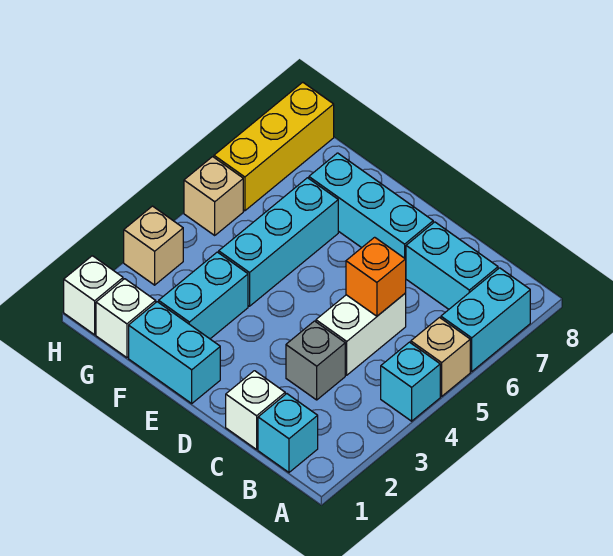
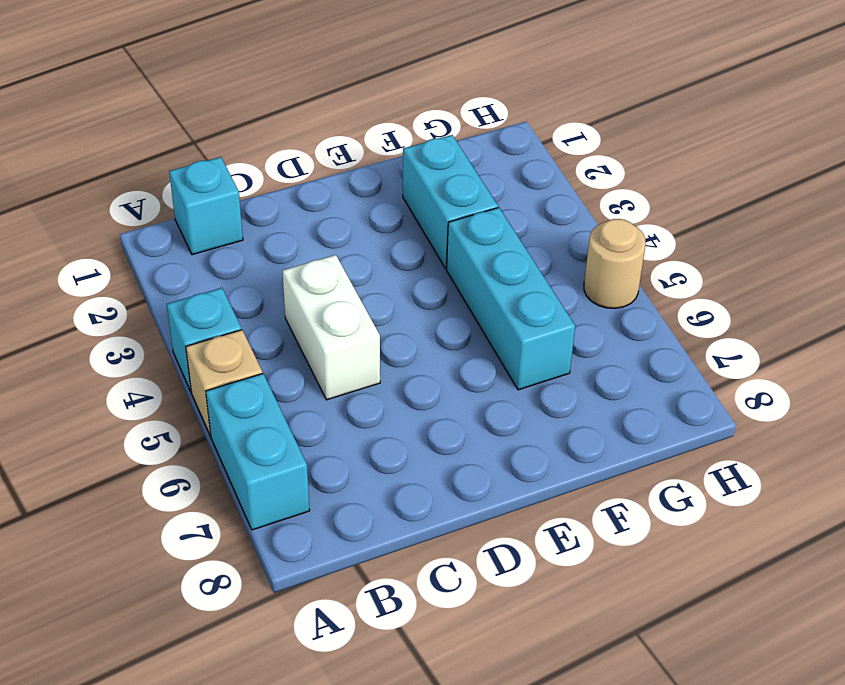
tan 1x1 round brick [584,219,646,308] -> tan 1x1 brick [184,157,243,235]
none -> cyan 1x2 brick [406,222,498,309]
none -> white 1x1 brick [226,371,285,449]
none -> grey 1x1 brick [286,321,345,400]

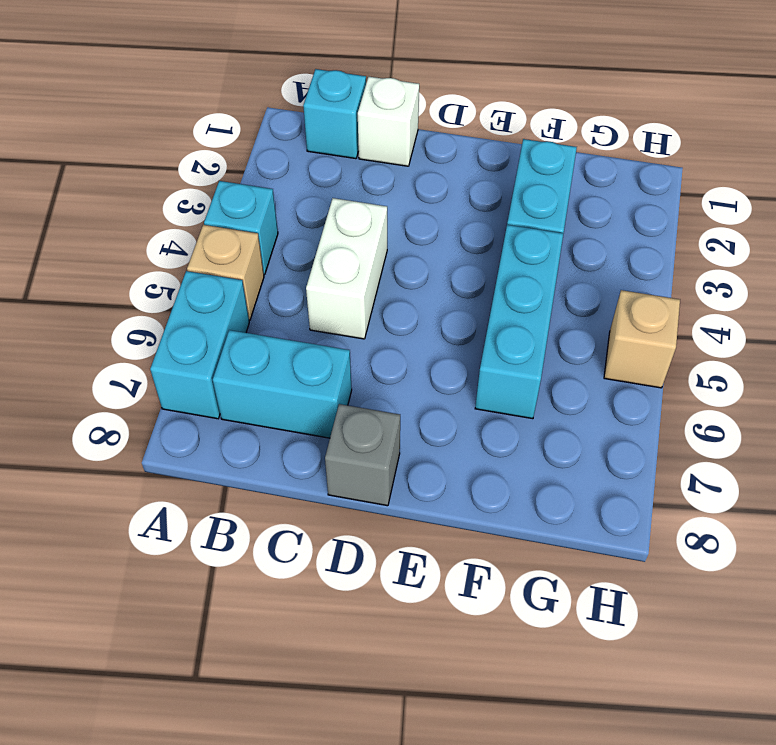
grey 1x1 brick [325,404,400,506] -> grey 1x1 brick moved to [286,321,345,400]
none -> cyan 1x3 brick [309,153,433,259]
none -> cyan 1x2 brick [129,302,220,403]
none -> white 1x1 brick [96,279,156,358]

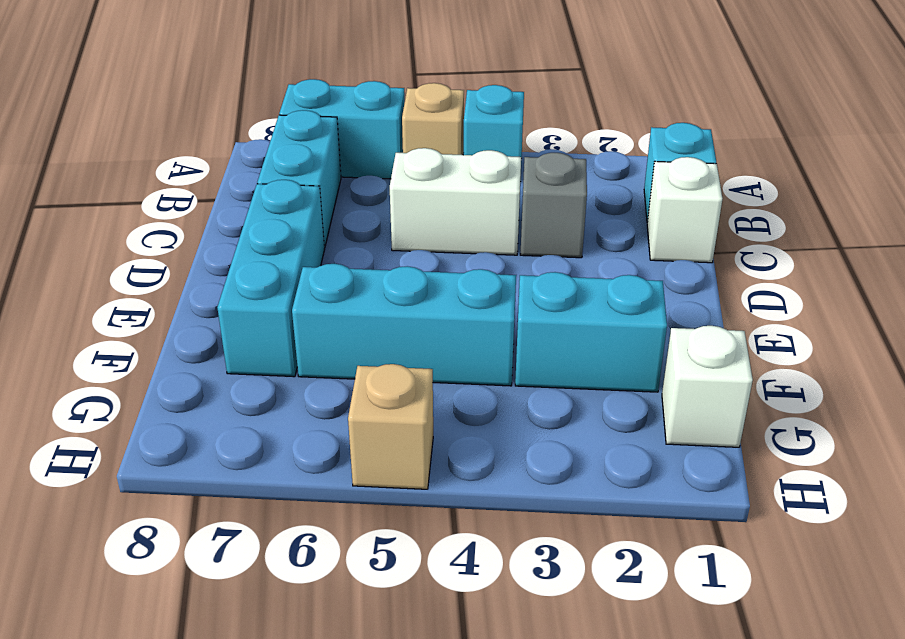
none -> cyan 1x2 brick [129,302,220,403]
none -> white 1x1 brick [64,256,123,335]
none -> tan 1x1 brick [124,206,183,285]

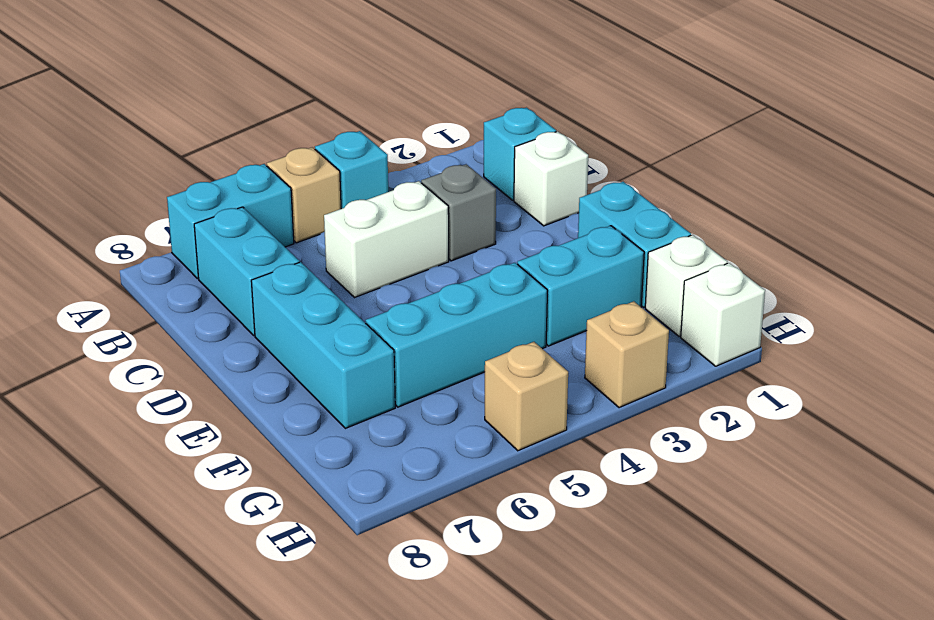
none -> yellow 1x3 brick [214,82,334,211]
none -> orange 1x1 brick [346,237,406,316]

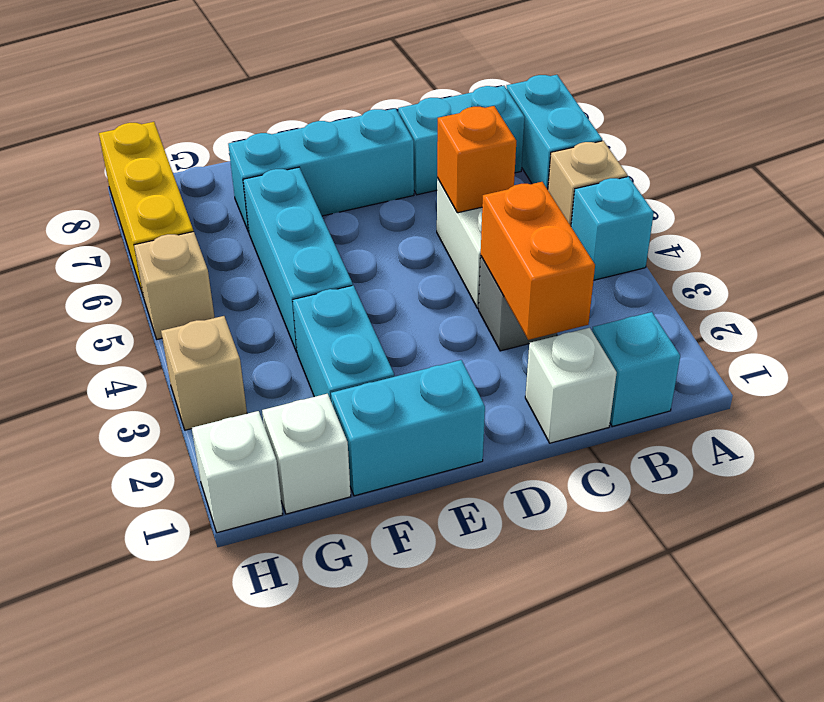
orange 1x2 brick [481,182,595,340] -> none

